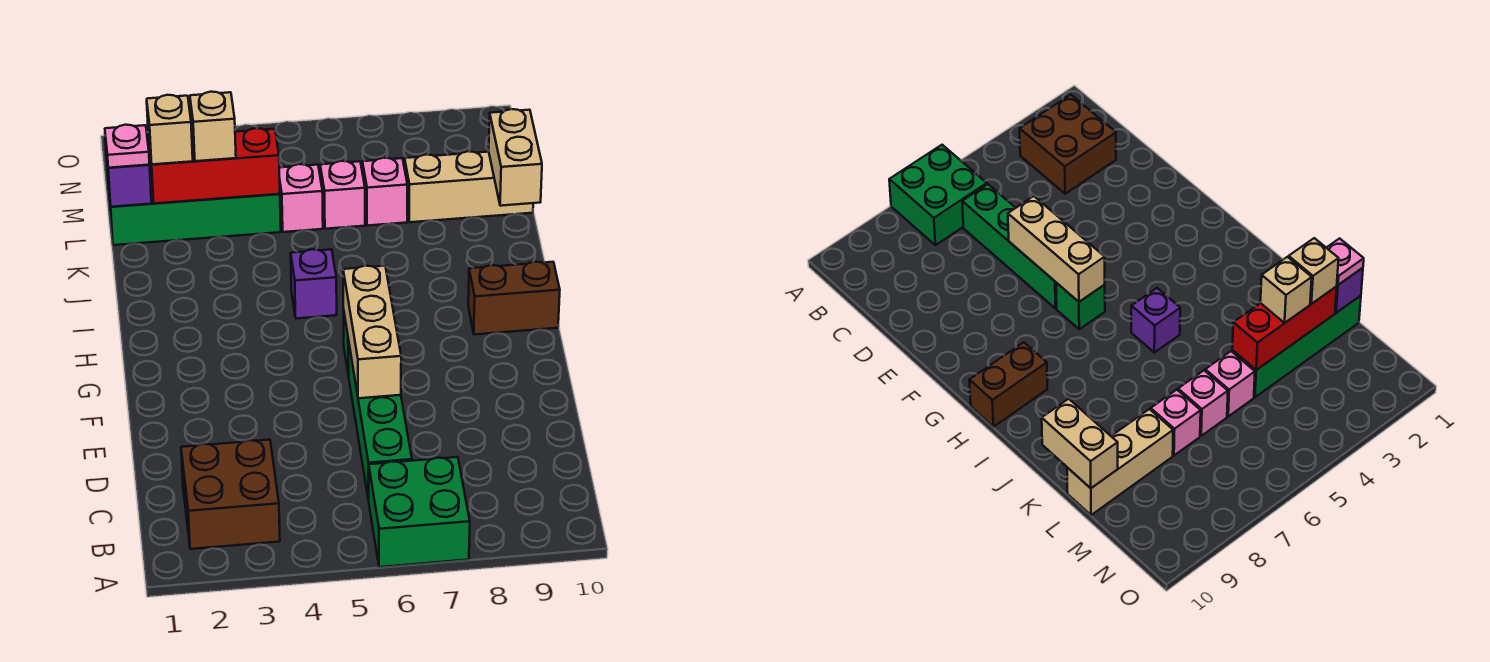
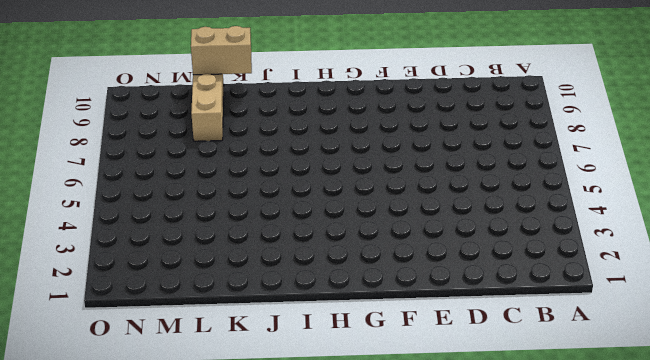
none -> green 2x2 brick [369,457,470,567]
none -> brown 2x2 brick [181,440,280,549]
none -> green 1x4 brick [348,340,412,501]

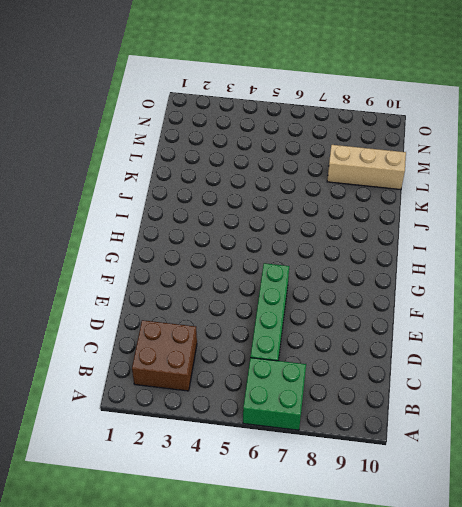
none -> green 1x1 brick [1056,283,1105,329]
none -> brown 1x2 brick [468,262,560,334]
none -> purple 1x1 brick [291,249,337,319]

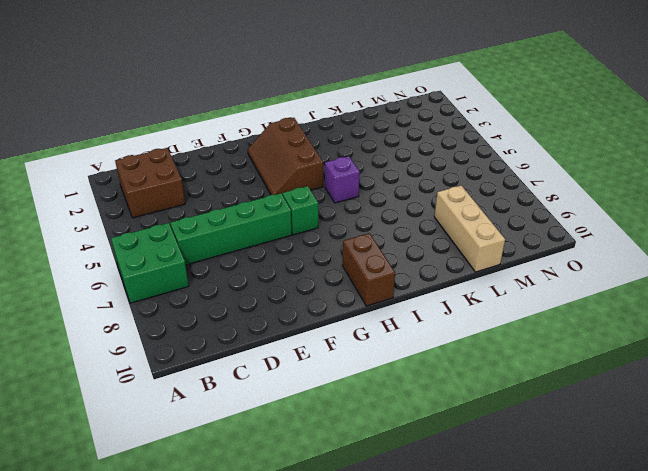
brown 2x3 slope [248,118,323,195] -> none
none -> green 1x4 brick [108,178,281,245]
none -> pink 1x1 brick [279,164,323,232]
none -> pink 1x1 brick [320,161,365,229]

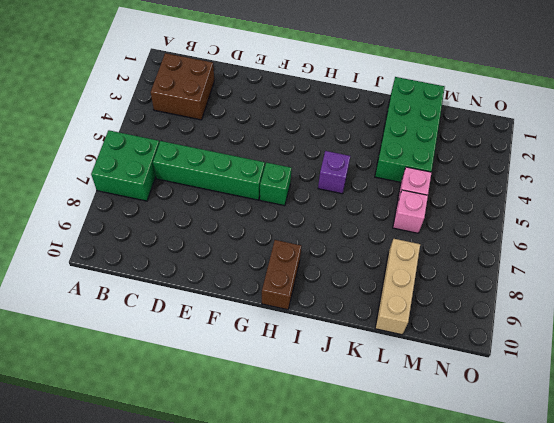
green 2x4 brick [375,77,445,182] -> green 1x4 brick [108,178,281,245]
none -> pink 1x1 brick [362,158,407,226]
none -> tan 1x3 brick [343,266,401,398]
none -> tan 1x2 brick [489,109,542,206]

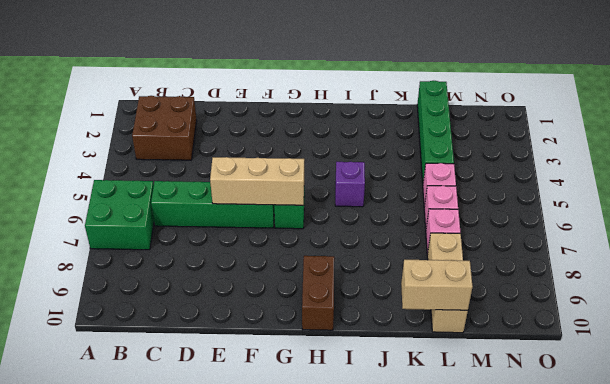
none -> purple 1x1 brick [106,150,151,207]
none -> red 1x3 brick [149,128,280,203]
none -> pink 1x1 plate [105,125,149,168]

